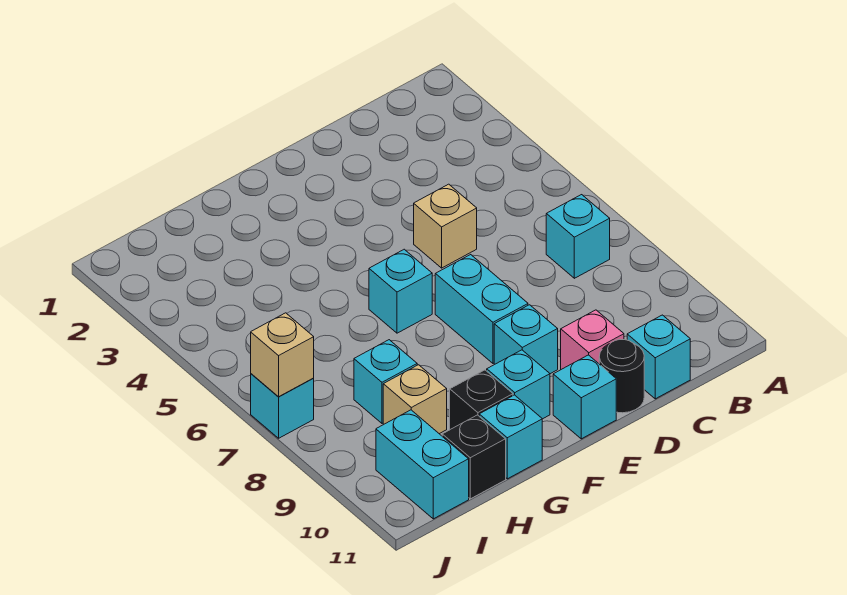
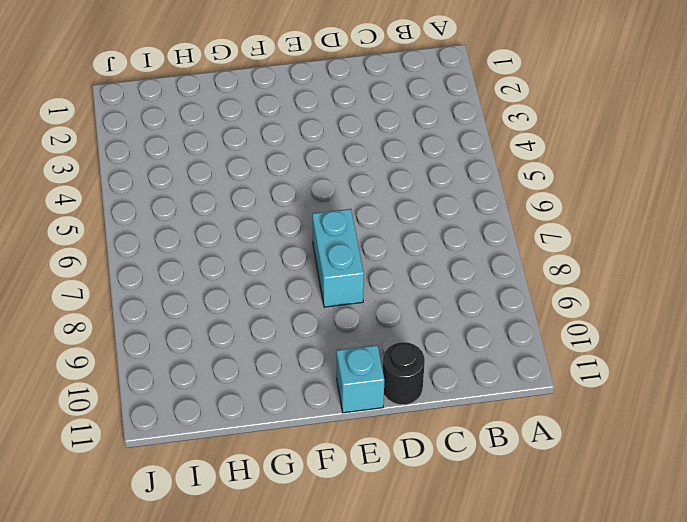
none -> cyan 1x1 brick [546,195,610,278]
none -> cyan 1x1 brick [627,315,690,399]
none -> tan 1x1 brick [414,184,477,268]

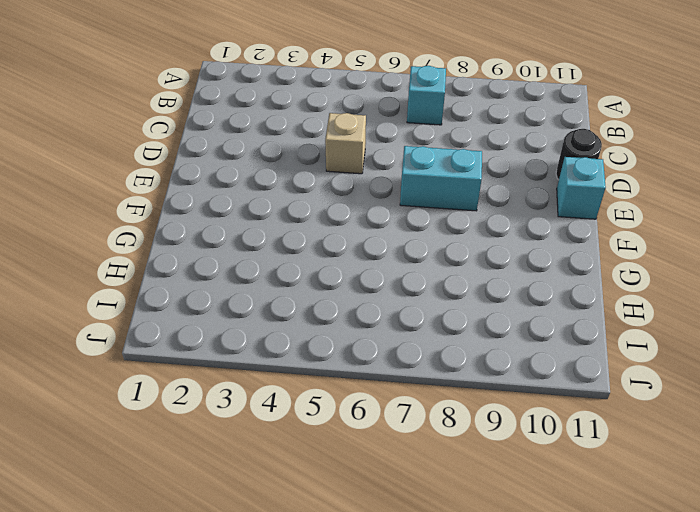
none -> cyan 1x1 brick [627,315,690,399]
none -> pink 1x1 brick [561,310,624,369]
none -> cyan 1x1 brick [494,305,558,374]

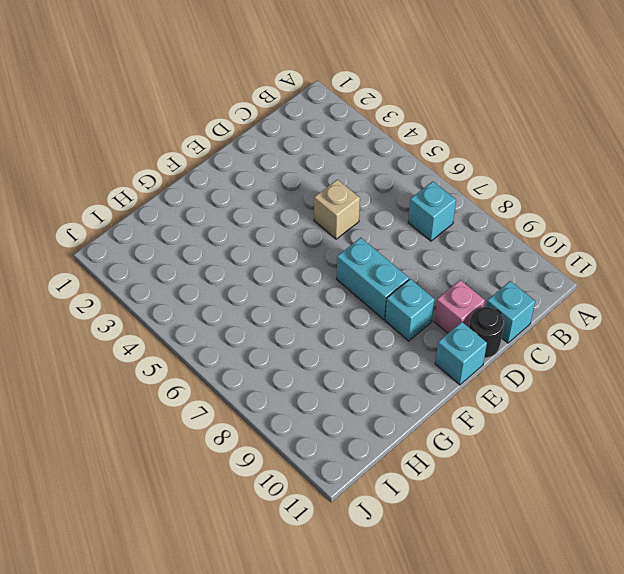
none -> cyan 1x1 brick [369,249,432,333]
none -> cyan 1x1 brick [487,350,550,419]
none -> black 1x1 brick [450,370,513,429]

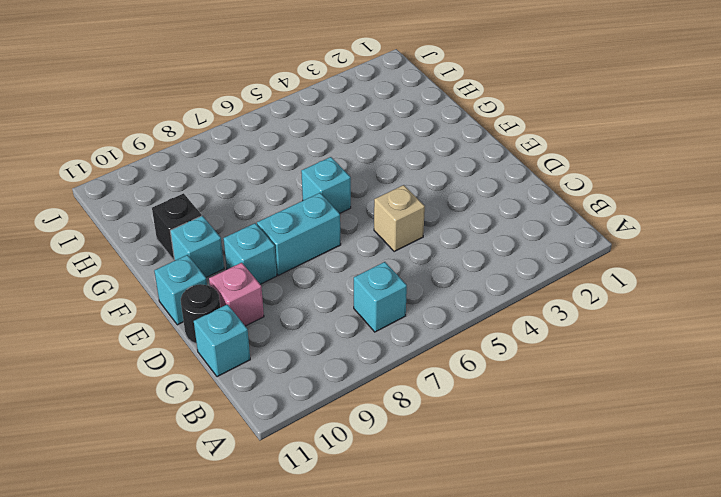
none -> cyan 1x1 brick [479,395,542,479]
none -> cyan 1x1 brick [354,340,417,423]
none -> tan 1x1 brick [383,365,447,434]

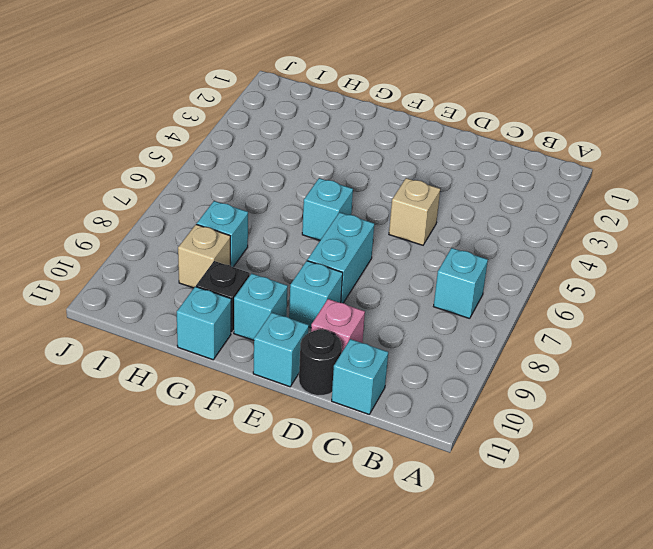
none -> black 1x1 brick [442,415,506,499]
none -> cyan 1x2 brick [376,410,469,519]
none -> cyan 1x1 brick [251,374,314,438]

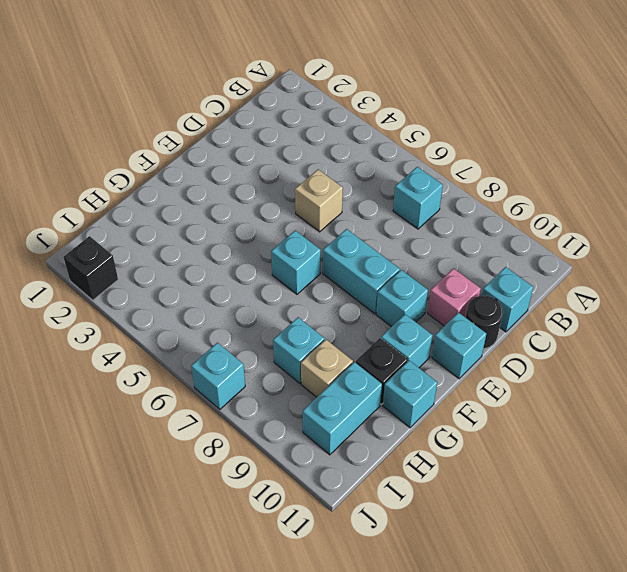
cyan 1x2 brick [303,362,382,455] -> cyan 1x2 brick turned to [376,410,469,519]
black 1x1 brick [63,236,118,300] -> black 1x1 brick moved to [442,415,506,499]
none -> tan 1x1 brick [251,313,314,397]

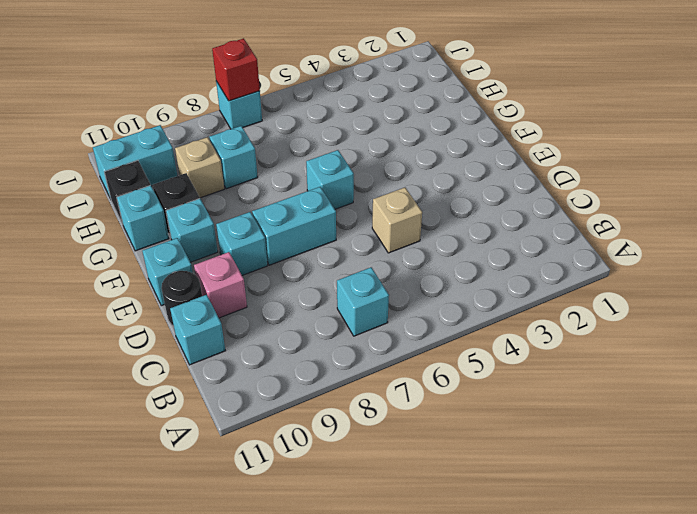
red 1x1 brick [212,38,260,101] -> tan 1x1 brick [251,313,314,397]

